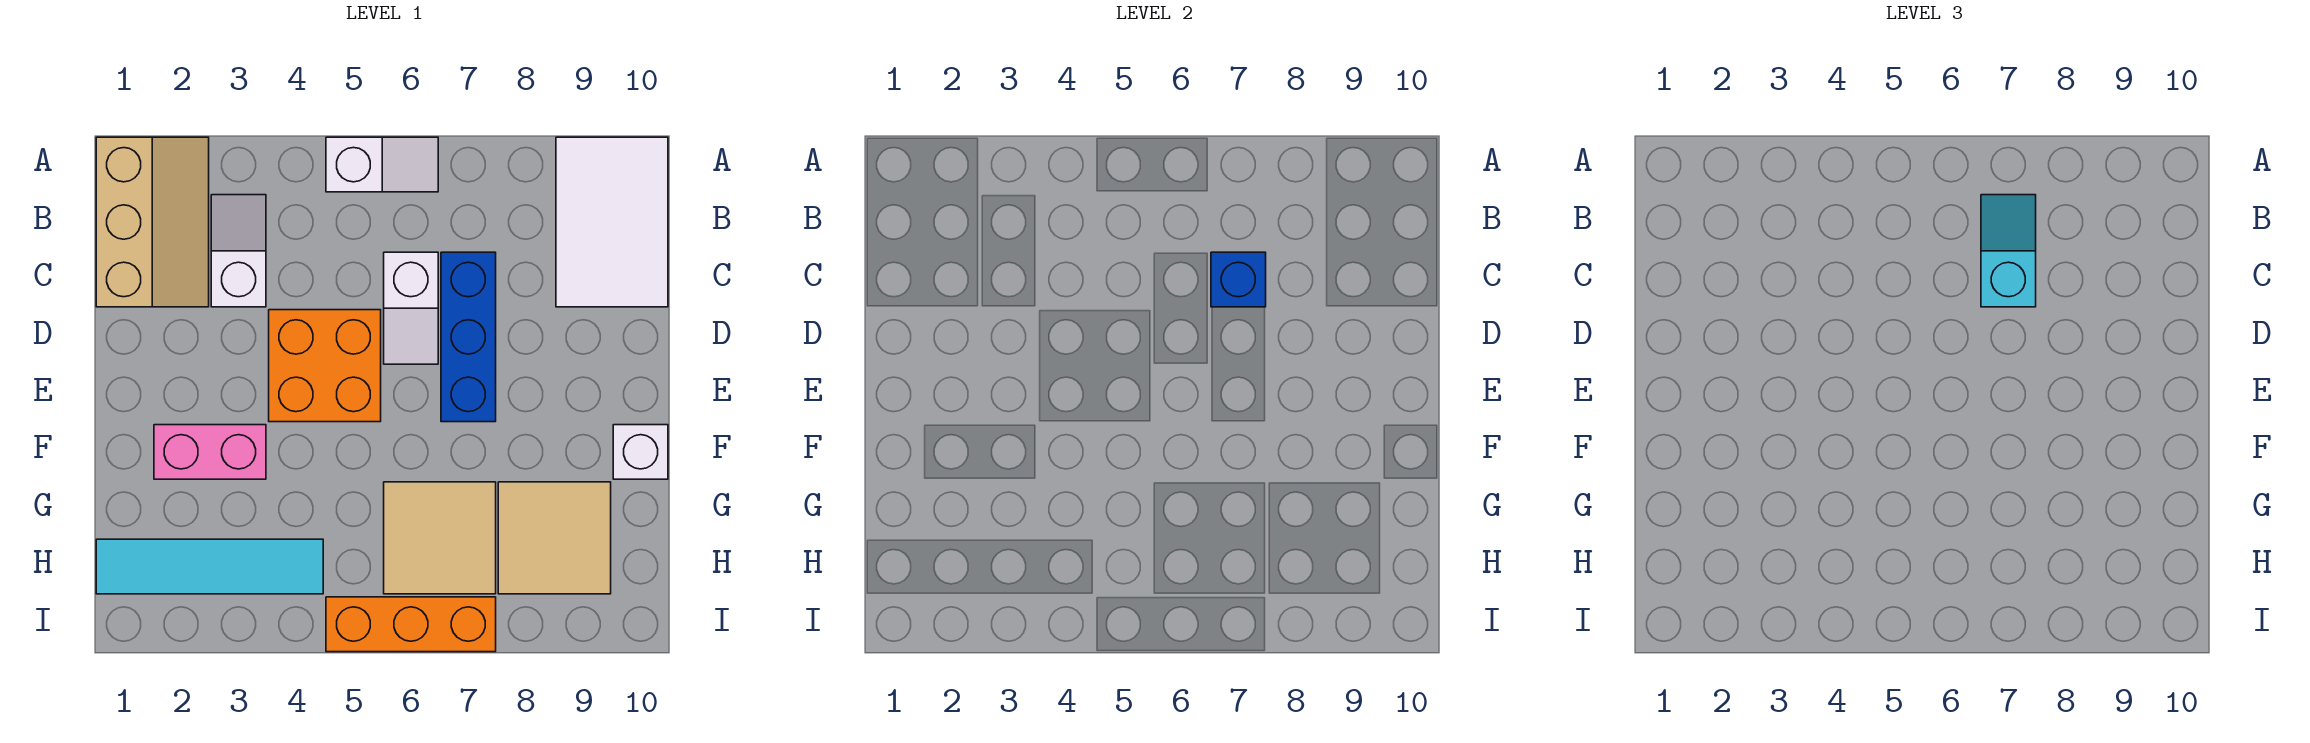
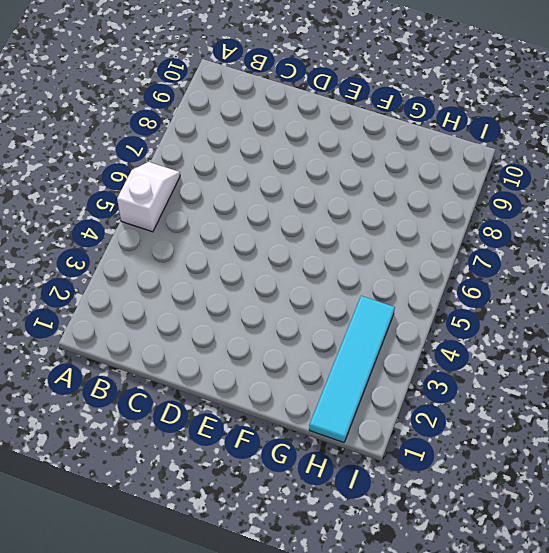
none -> tan 2x3 slope [96,137,209,307]
none -> white 2x3 tile [556,137,668,307]
none -> white 1x2 slope [211,195,266,307]

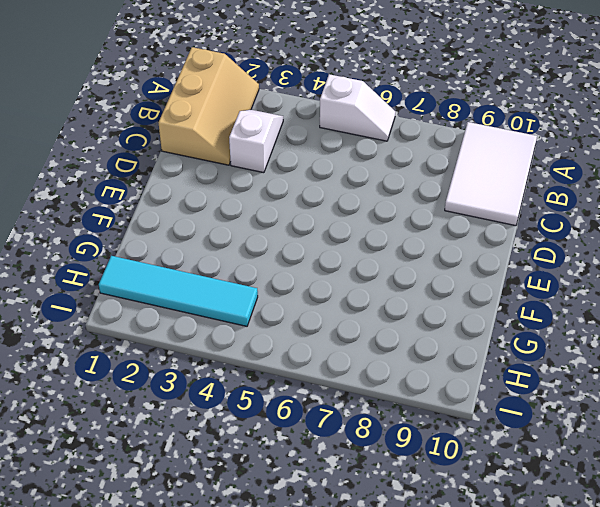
none -> white 1x2 slope [384,252,438,364]
none -> blue 1x3 brick [441,252,496,422]
none -> orange 2x2 brick [269,310,381,422]

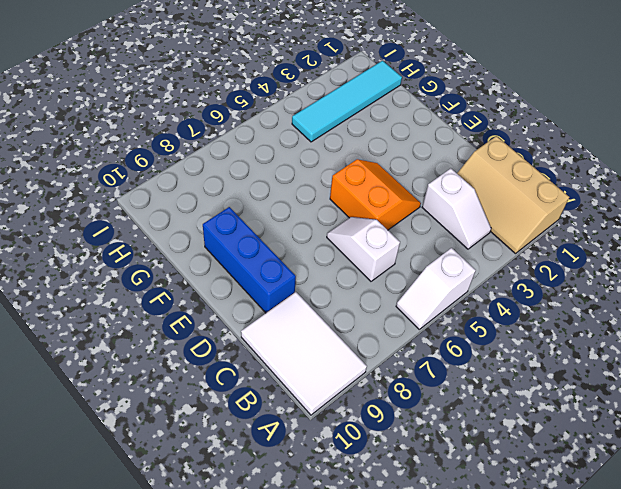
orange 2x2 slope [330,159,421,230] -> orange 2x2 brick [269,310,381,422]
blue 1x3 brick [203,207,296,313] -> blue 1x3 brick moved to [441,252,496,422]
none -> pink 1x2 brick [154,425,266,479]
none -> white 1x1 brick [613,425,668,479]
none -> tan 2x2 tile [384,482,496,594]

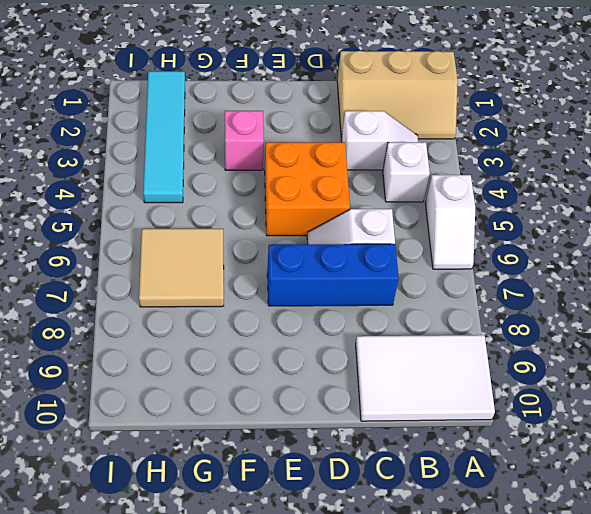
white 1x1 brick [383,142,430,202] -> white 1x1 brick moved to [613,425,668,479]
pink 1x1 brick [225,111,264,170] -> pink 1x2 brick [154,425,266,479]
none -> tan 2x2 tile [498,482,611,594]
none -> orange 1x3 brick [326,597,496,652]
none -> blue 1x1 brick [1211,252,1266,307]

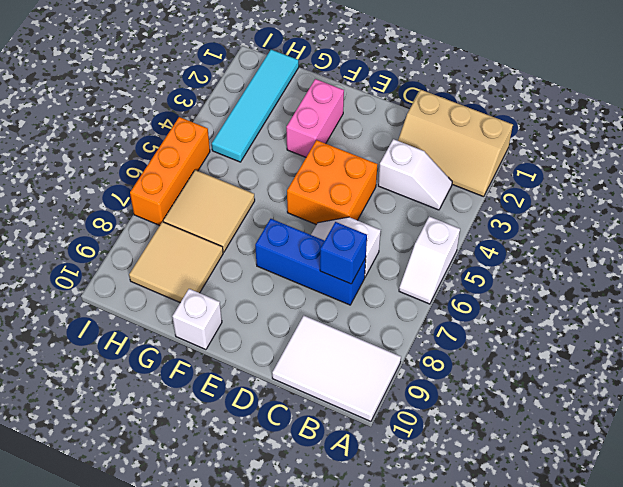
none -> cyan 1x2 slope [1981,195,2036,307]

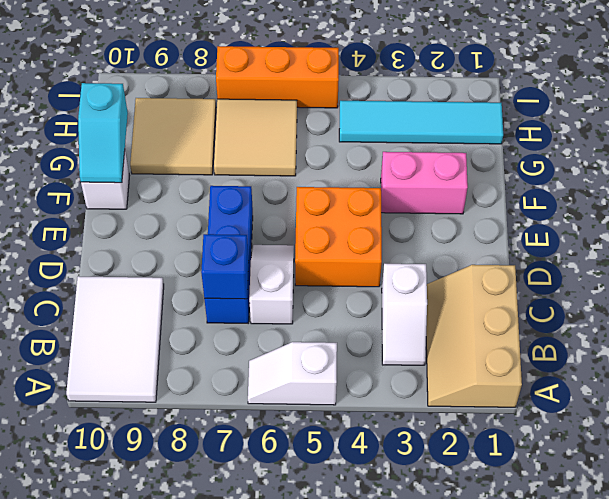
cyan 1x2 slope [78,83,128,183] -> cyan 1x2 slope moved to [1981,195,2036,307]

